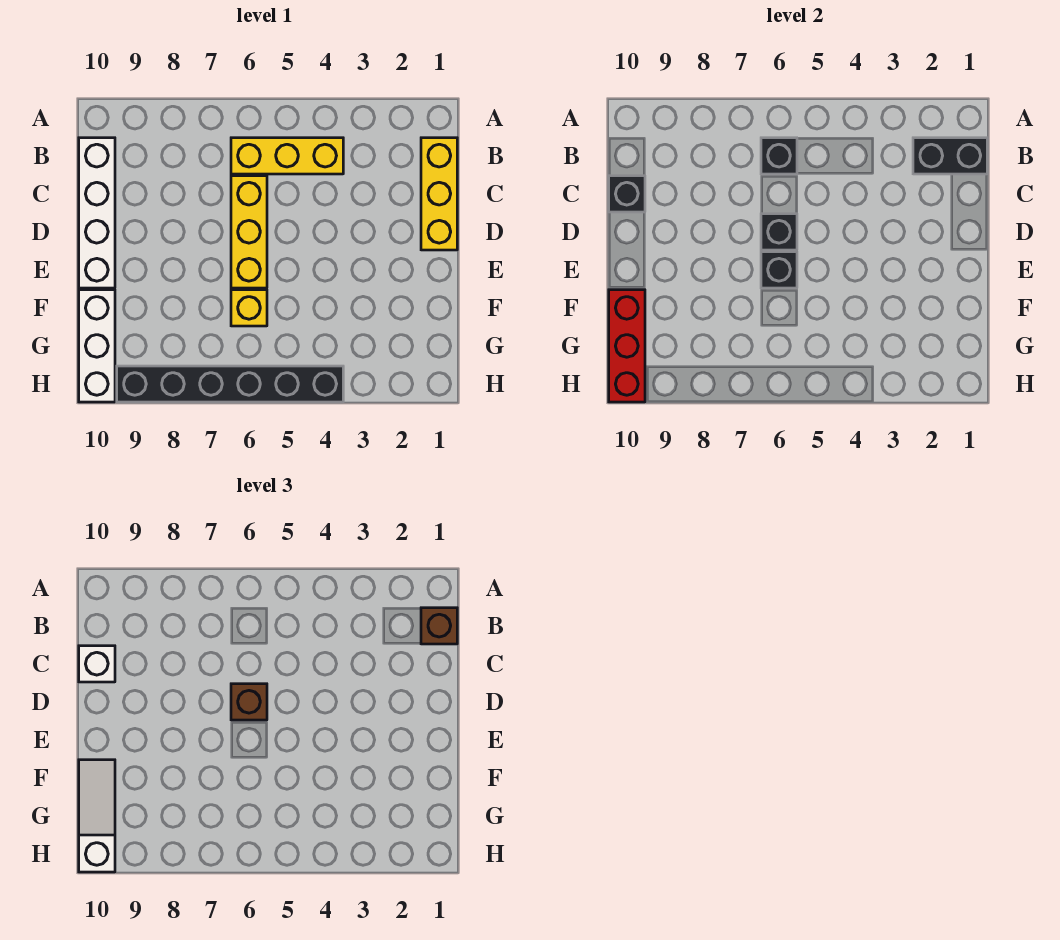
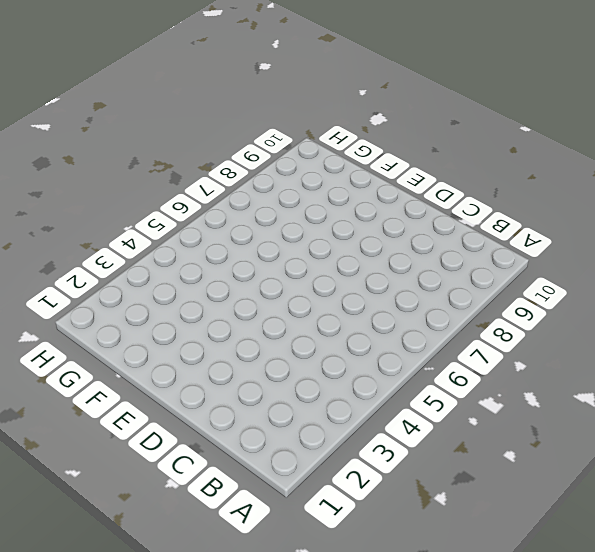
none -> yellow 1x3 brick [421,138,457,250]
none -> yellow 1x3 brick [231,138,343,174]
none -> white 1x4 brick [79,138,115,288]

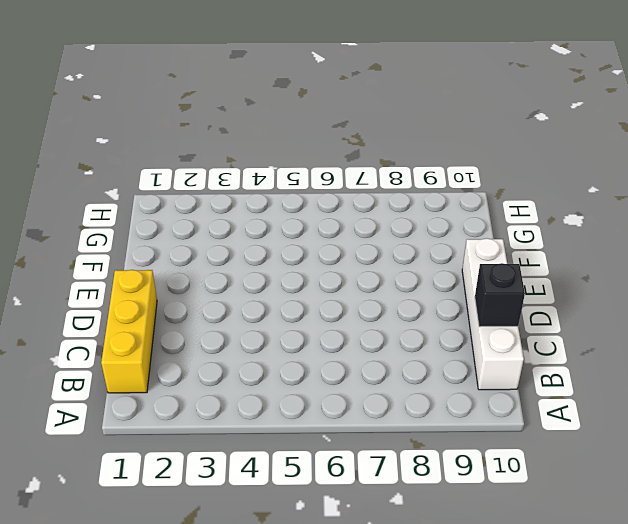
none -> yellow 1x3 brick [231,138,343,174]
none -> yellow 1x3 brick [231,176,267,288]
none -> yellow 1x1 brick [231,290,267,326]

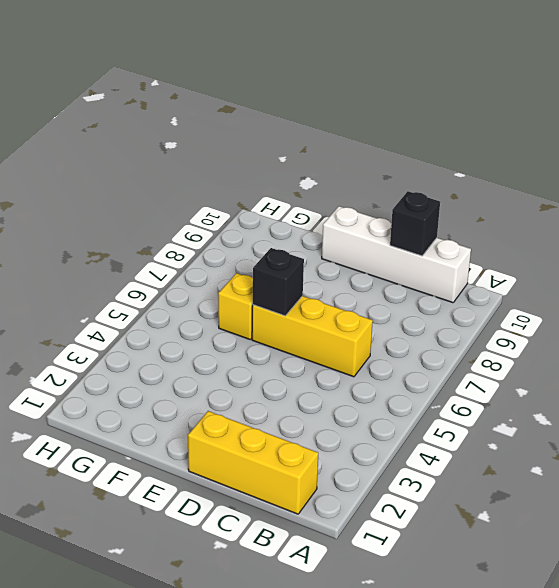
none -> yellow 1x3 brick [231,138,343,174]
none -> white 1x3 brick [79,290,115,402]
none -> black 1x6 brick [117,366,343,402]

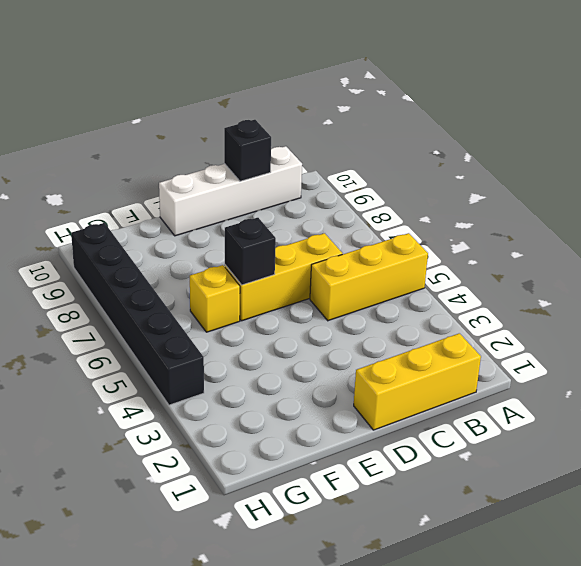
yellow 1x3 brick [310,233,428,321] -> yellow 1x3 brick turned to [231,138,343,174]
none -> white 1x3 brick [79,290,115,402]
none -> black 1x2 brick [913,138,987,174]
none -> black 1x1 brick [761,138,797,174]

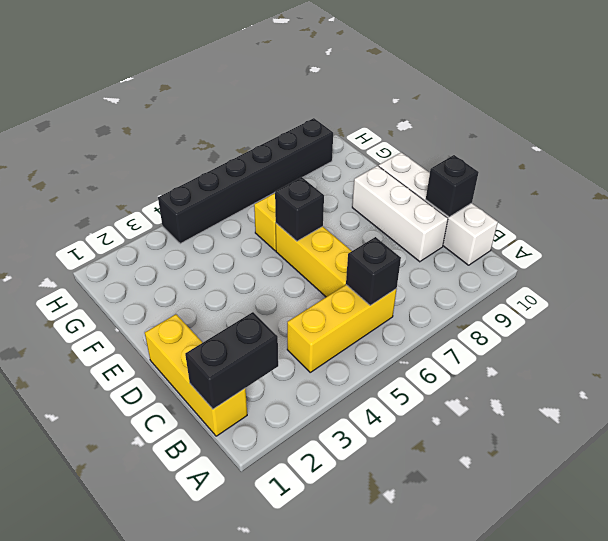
white 1x3 brick [352,166,448,262] -> white 1x3 brick moved to [79,290,115,402]
none -> black 1x1 brick [761,214,797,250]
none -> red 1x3 brick [609,290,645,402]
none -> brown 1x1 brick [421,608,457,644]

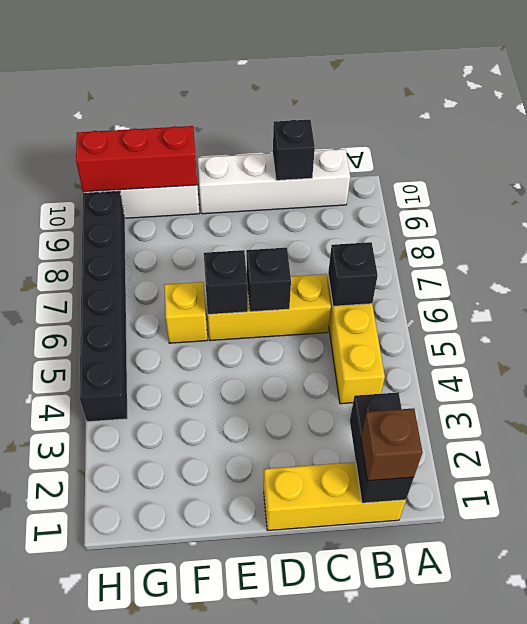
none -> white 1x1 brick [79,646,115,682]
none -> brown 1x1 brick [231,684,267,720]
none -> white 1x3 slope [79,760,115,872]

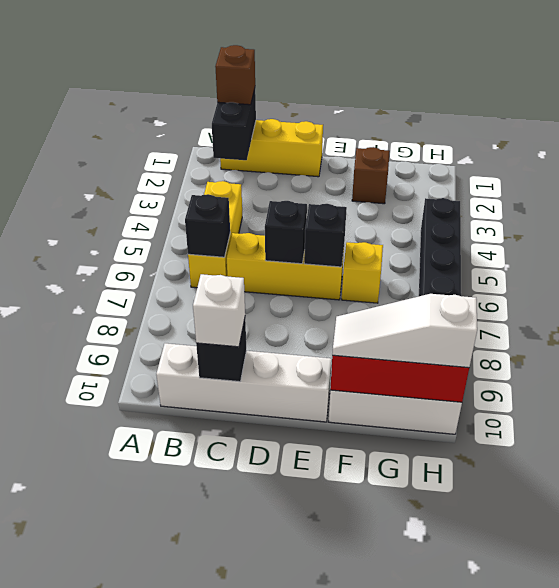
brown 1x1 brick [352,147,390,204] -> brown 1x1 brick moved to [231,684,267,720]

